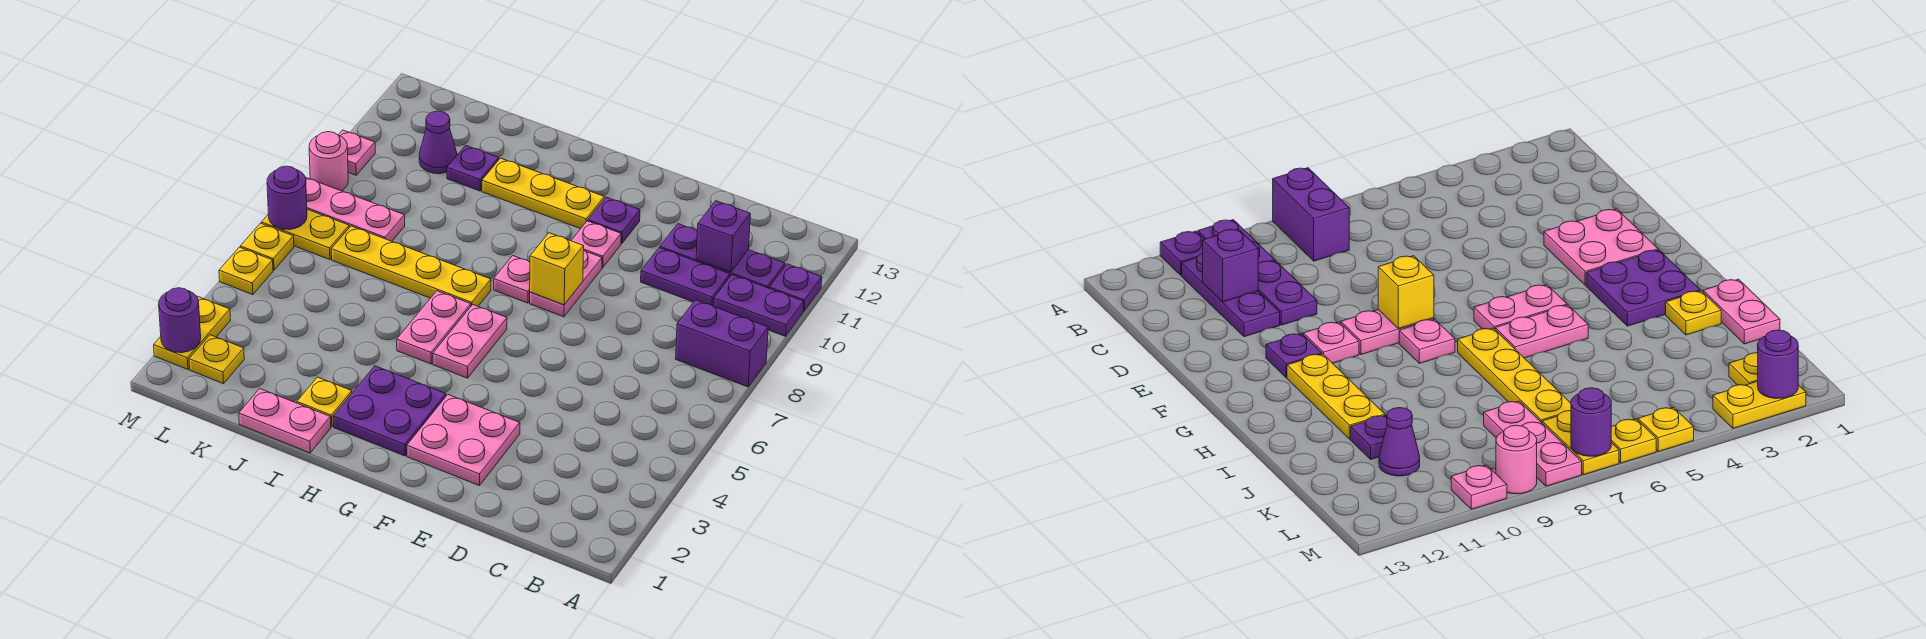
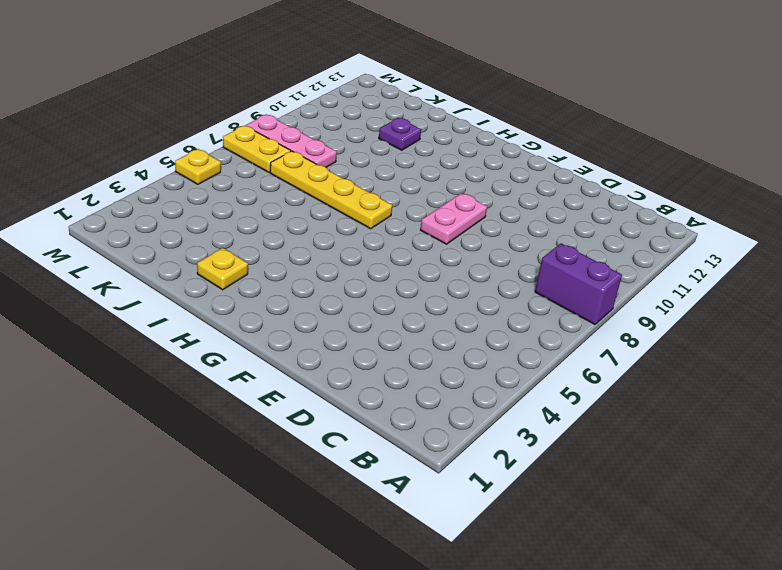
none -> purple 1x2 plate [714,275,804,336]
none -> purple 1x1 plate [769,264,822,312]
none -> purple 1x3 plate [660,224,785,288]
none -> purple 1x2 plate [641,248,730,306]

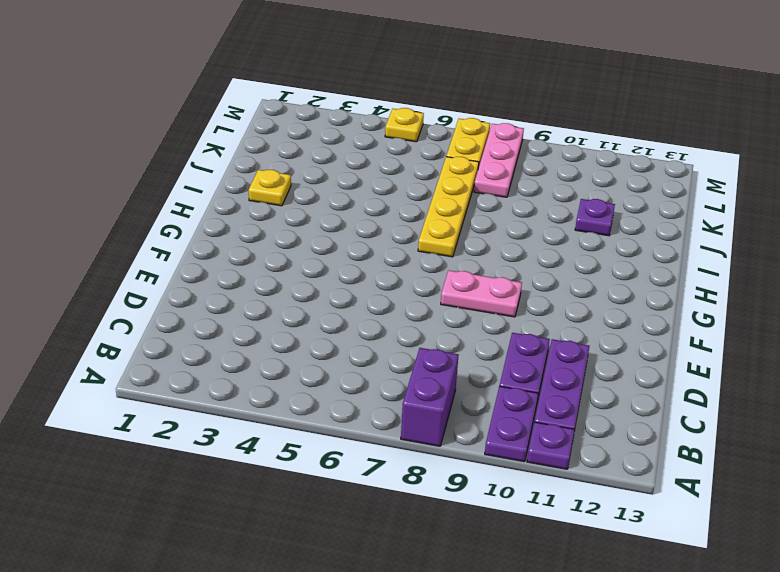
none -> pink 2x2 plate [407,395,520,486]
none -> pink 1x1 plate [571,221,621,268]
none -> purple 1x1 plate [588,197,640,244]
none -> purple 2x2 plate [333,366,446,456]

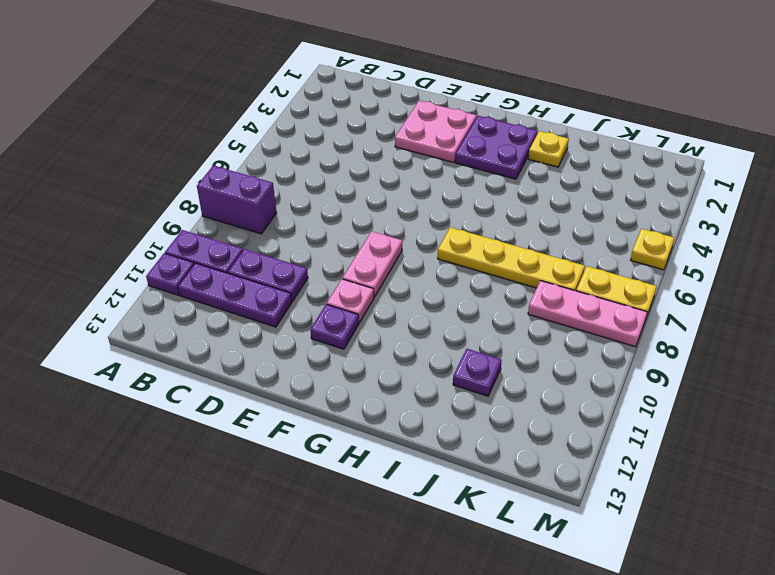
none -> pink 1x2 plate [433,305,507,378]
none -> pink 1x1 plate [494,256,530,303]
none -> yellow 1x3 plate [482,158,604,229]
none -> pink 1x2 plate [397,291,471,364]

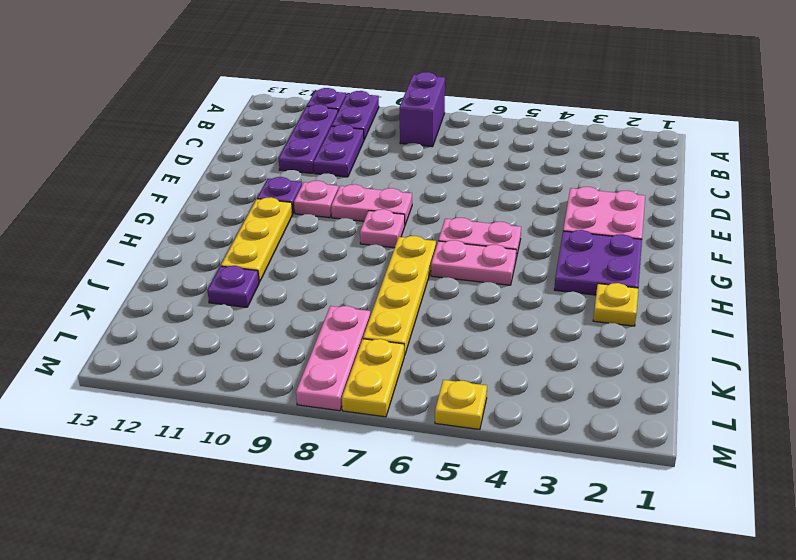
none -> pink 1x2 plate [239,389,331,453]
none -> purple 1x1 cone [419,111,457,174]
none -> yellow 1x1 plate [189,335,244,384]
none -> yellow 1x2 plate [154,296,231,369]

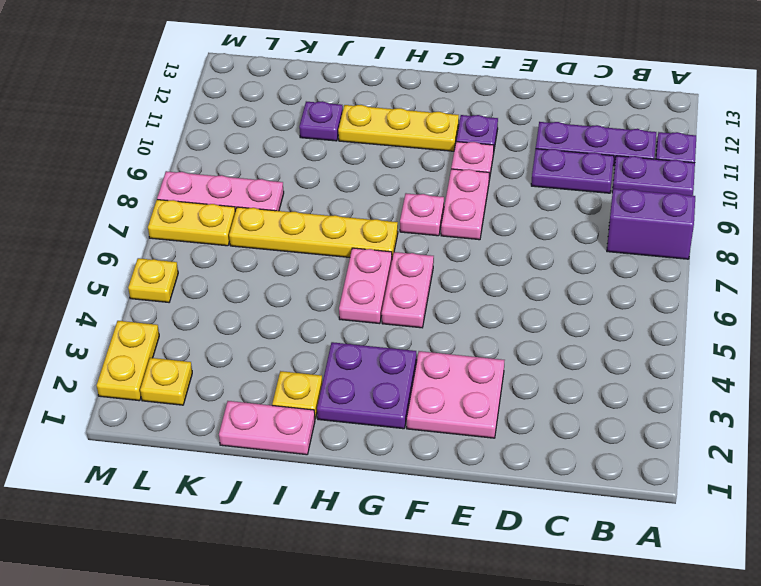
none -> purple 1x1 cone [419,111,457,174]
none -> yellow 1x1 plate [240,223,294,270]
none -> pink 1x1 round brick [309,132,348,191]
none -> pink 1x1 plate [338,130,375,175]

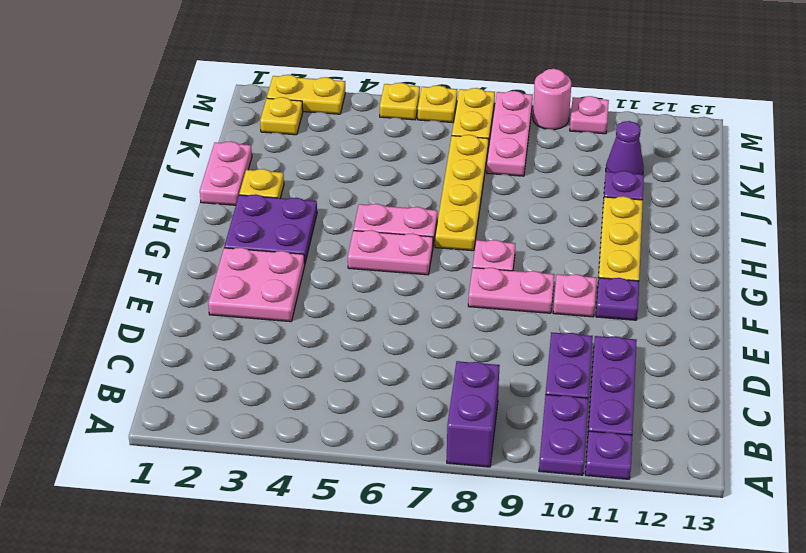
none -> purple 1x1 brick [696,201,750,272]
none -> yellow 1x1 brick [530,233,584,305]
none -> purple 1x1 round brick [159,288,201,353]
none -> purple 1x1 round brick [267,166,307,230]

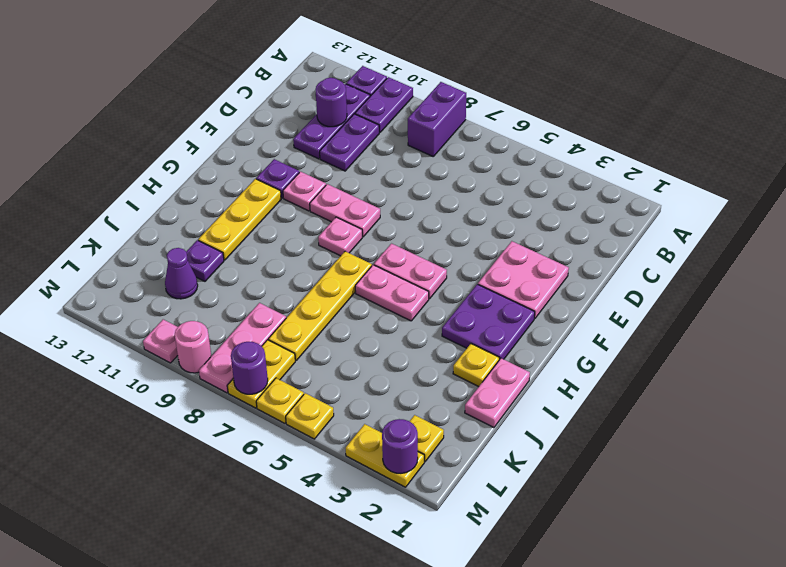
purple 1x1 round brick [315,78,347,127] -> purple 1x1 brick [696,201,750,272]
none -> yellow 1x1 brick [530,233,584,305]

